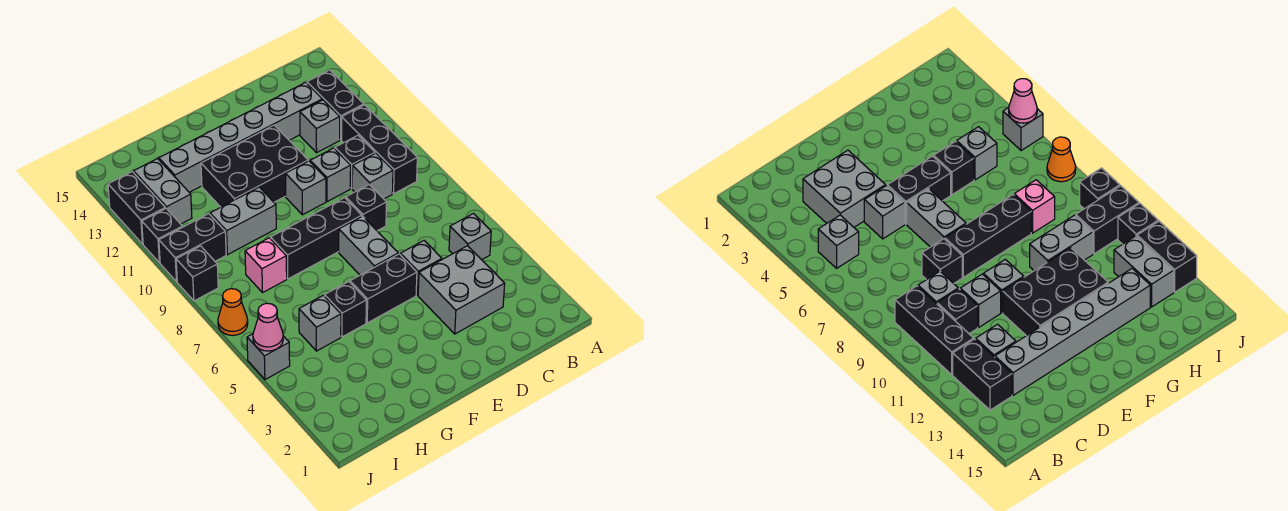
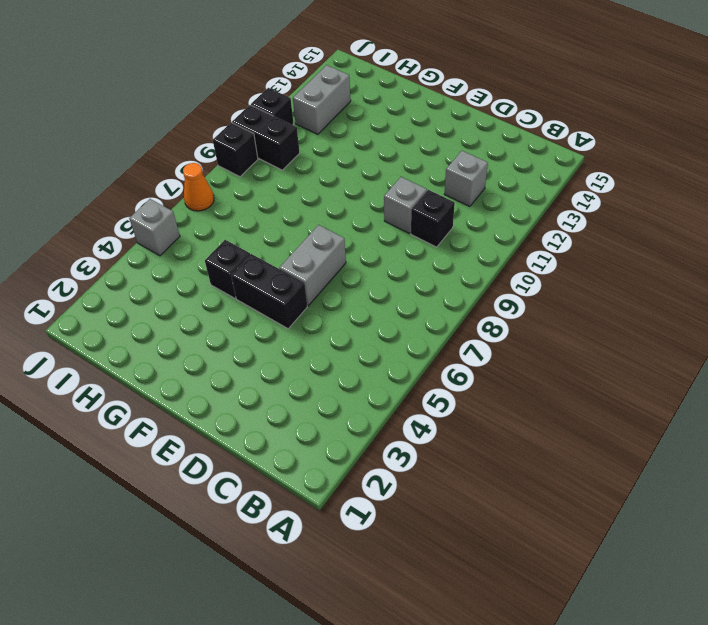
none -> grey 1x1 brick [449,214,491,260]
none -> black 1x3 brick [342,105,417,194]
none -> black 1x2 brick [307,70,364,140]

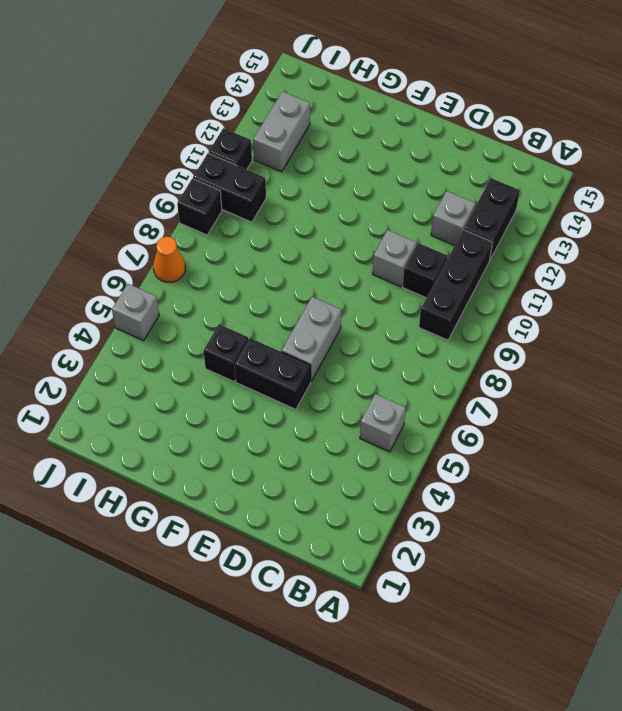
none -> grey 2x2 brick [418,246,505,334]
none -> grey 1x1 brick [352,153,393,199]
none -> grey 1x6 brick [159,82,322,192]

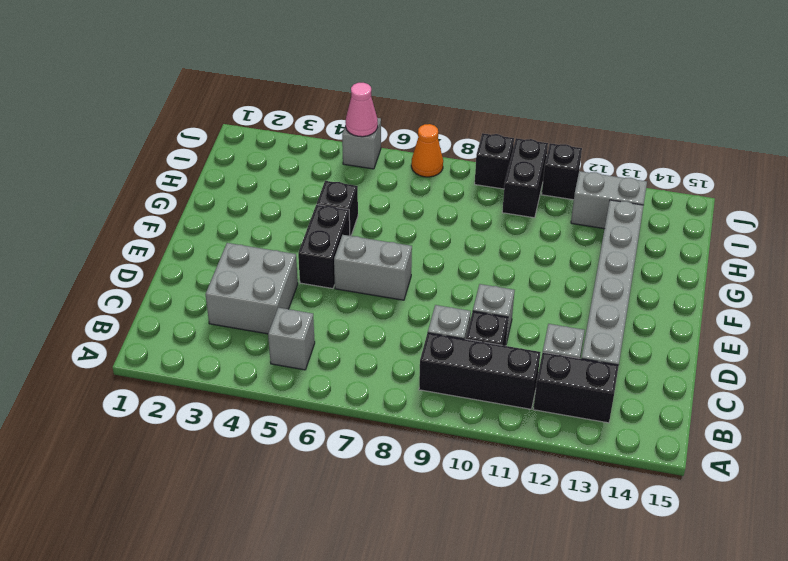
none -> grey 1x1 brick [400,241,442,295]
none -> black 1x1 brick [346,185,387,231]
none -> black 1x3 brick [271,198,362,279]

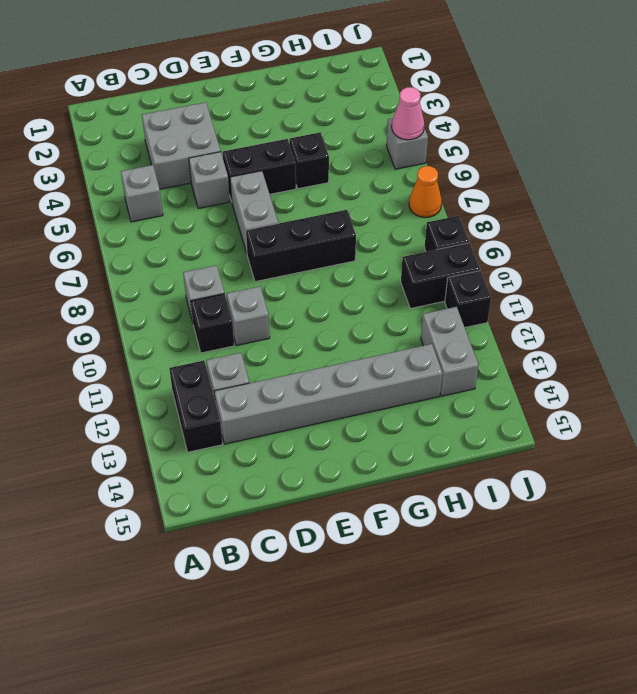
none -> black 1x3 brick [342,105,417,194]
none -> black 1x1 brick [346,185,387,231]
none -> grey 1x1 brick [285,161,326,215]

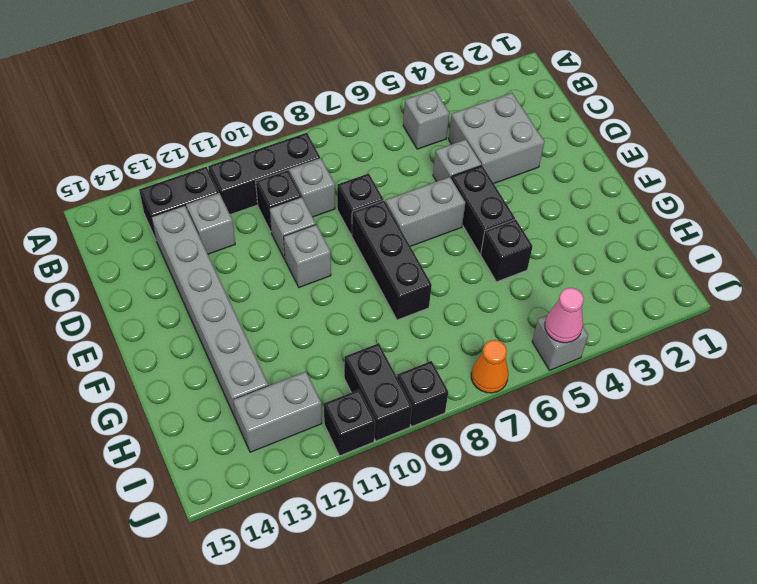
none -> black 2x3 brick [201,125,308,207]
none -> grey 1x2 brick [210,187,276,255]
none -> grey 1x1 brick [299,295,341,351]

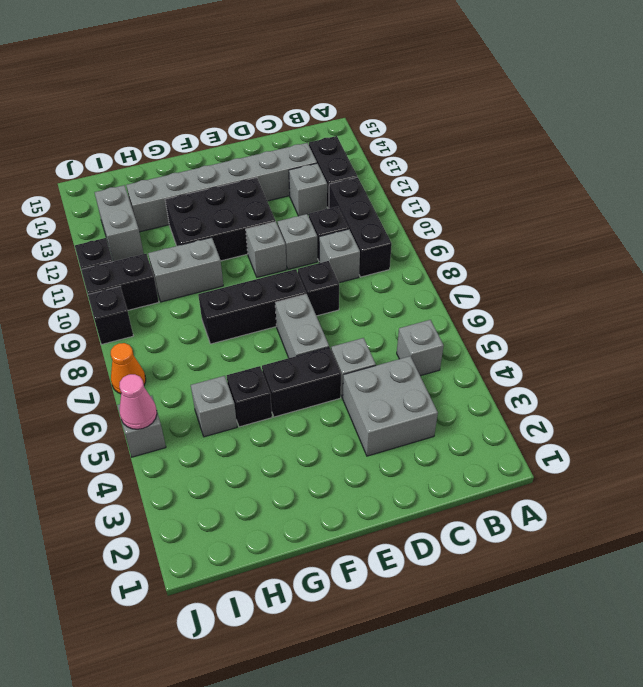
none -> pink 1x1 brick [245,238,287,292]
none -> black 1x2 brick [108,172,165,244]

